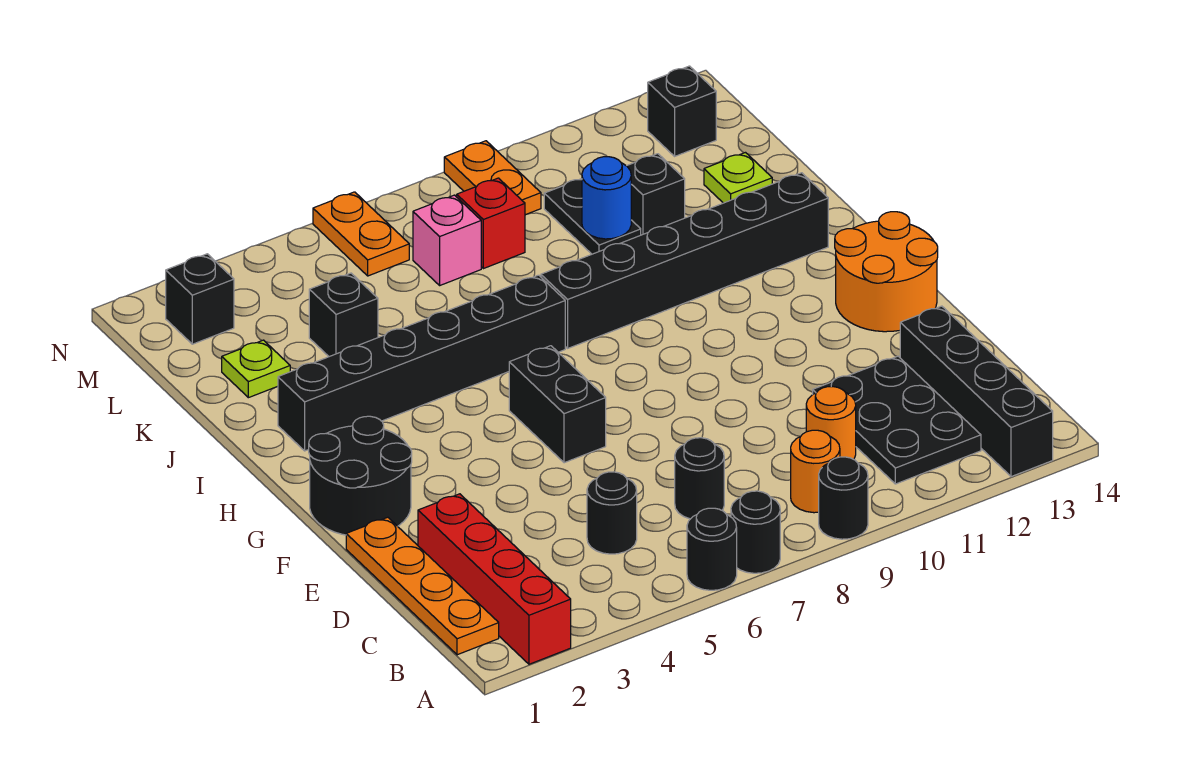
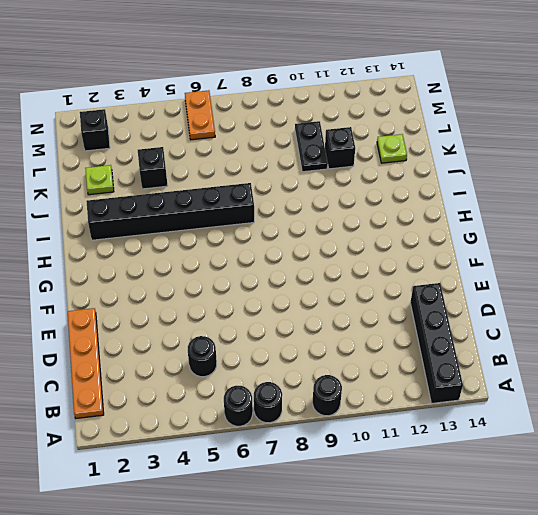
none -> red 1x4 brick [418,494,571,664]
none -> orange 1x1 round brick [791,430,840,513]
none -> black 2x3 plate [813,356,981,484]

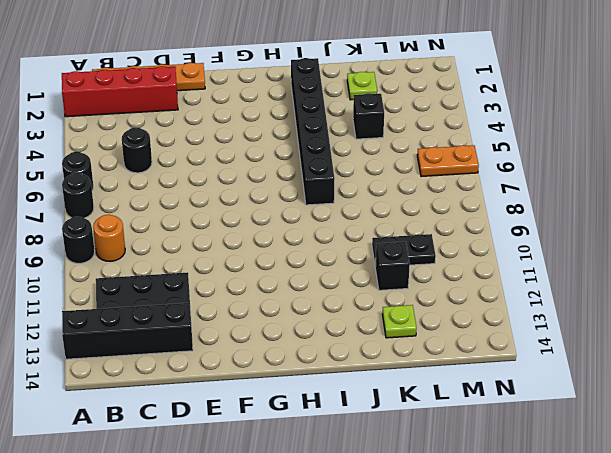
none -> black 1x1 round brick [675,438,724,519]
none -> orange 1x1 round brick [806,387,856,459]
none -> black 2x2 round brick [309,416,412,535]

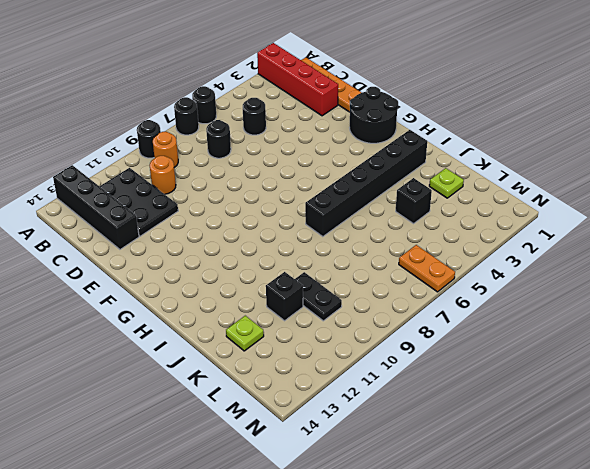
none -> black 1x2 brick [509,346,606,463]
none -> orange 2x2 round brick [835,212,938,332]
none -> black 1x6 brick [541,173,828,348]

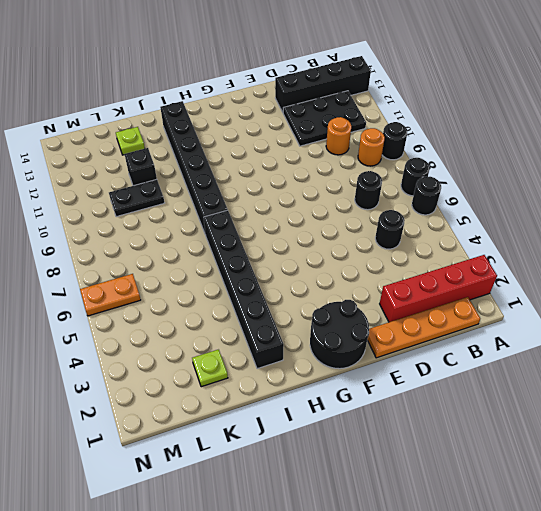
none -> black 1x2 brick [509,346,606,463]
none -> orange 2x2 round brick [835,212,938,332]
none -> black 1x1 brick [309,273,378,357]

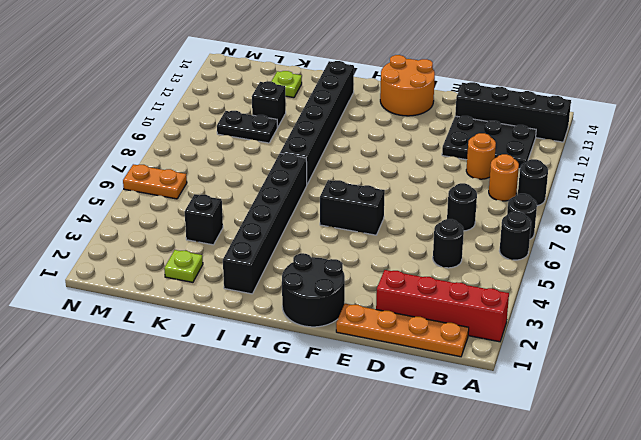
none -> pink 1x1 brick [413,195,481,285]
none -> red 1x1 brick [457,178,525,269]
none -> black 1x1 brick [166,254,234,344]

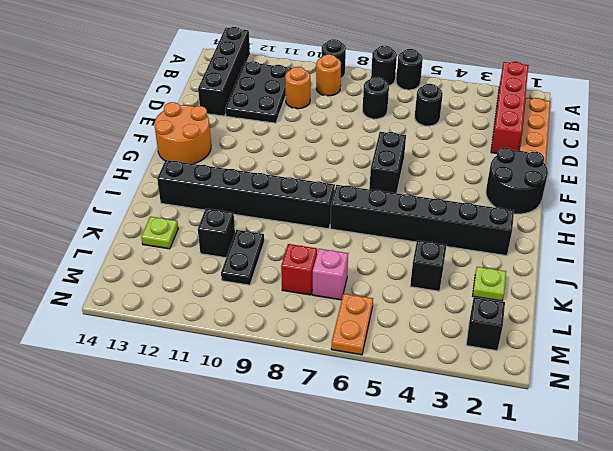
none -> orange 1x2 plate [444,141,541,215]
none -> black 1x1 brick [648,66,716,156]
none -> blue 1x1 round brick [582,157,631,239]

